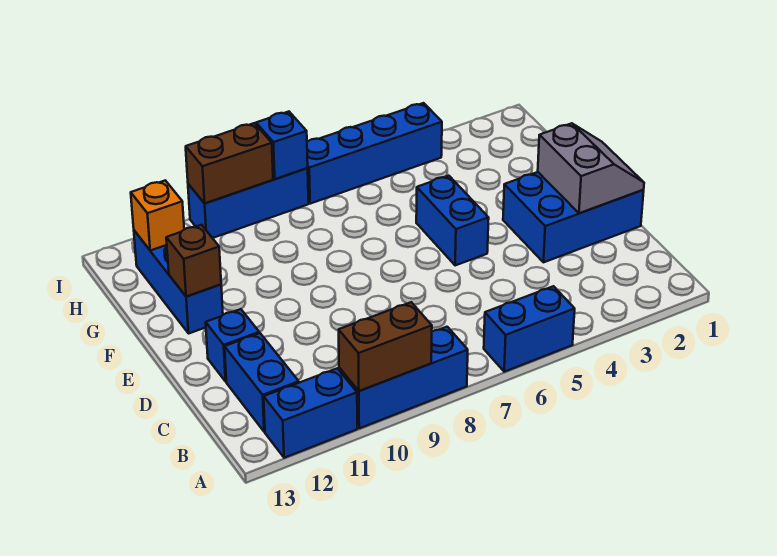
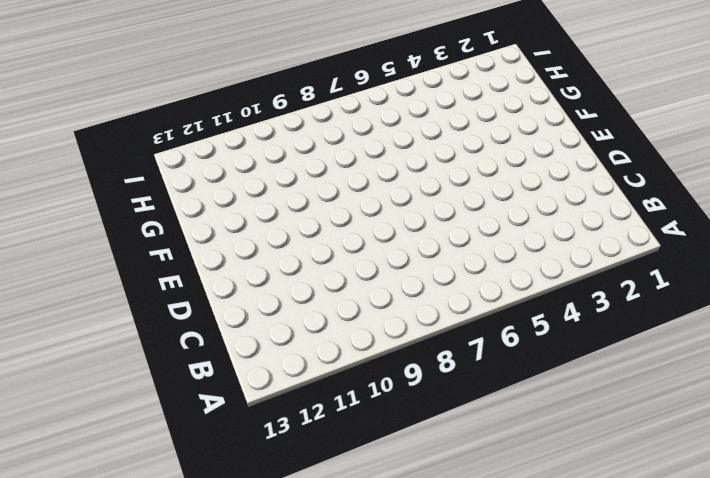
none -> blue 1x2 brick [484,286,575,372]
none -> blue 1x3 brick [339,327,468,428]
none -> blue 1x2 brick [264,368,357,458]

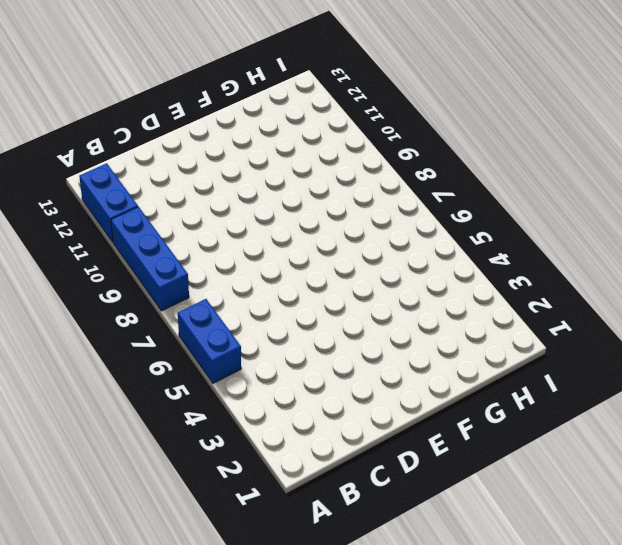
none -> blue 1x2 brick [225,333,299,432]
none -> blue 2x3 brick [503,172,644,262]
none -> blue 1x1 brick [206,309,259,381]

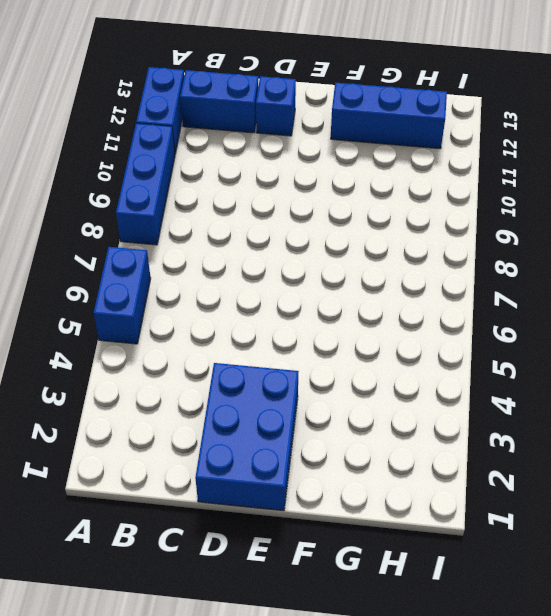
none -> blue 1x2 brick [416,176,489,265]
none -> blue 1x4 brick [307,103,442,204]
none -> blue 1x3 brick [188,168,309,238]

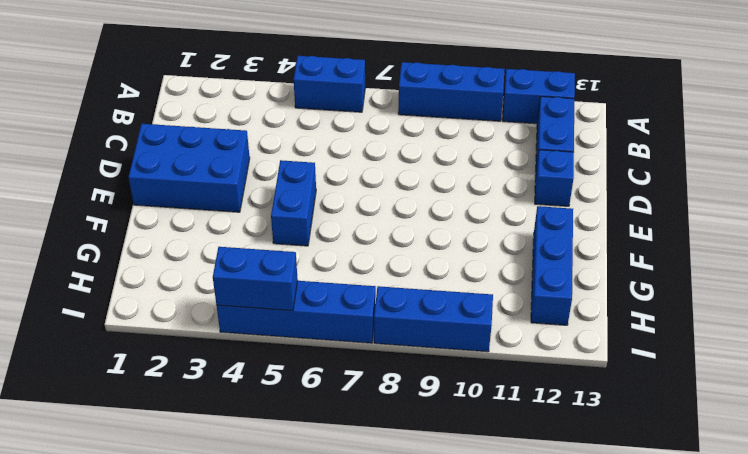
blue 1x2 brick [213,247,298,311] -> none
none -> brown 1x2 brick [339,302,432,391]
none -> grey 2x2 slope [538,123,644,213]
none -> brown 1x1 brick [166,225,221,297]

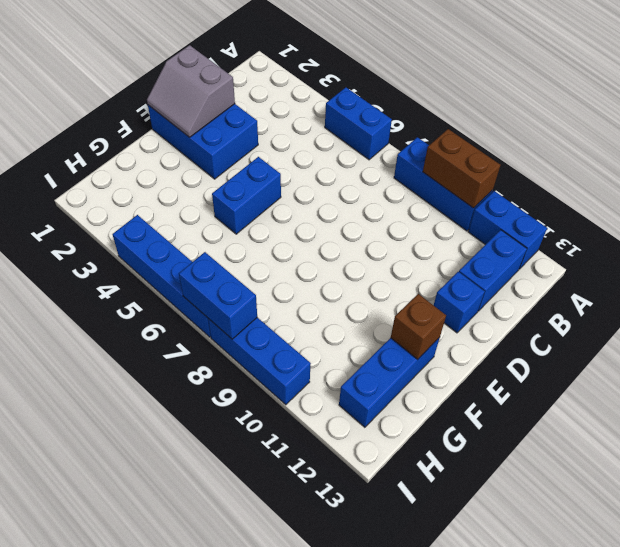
grey 2x2 slope [147,45,235,137] -> grey 2x2 slope turned to [538,123,644,213]
blue 1x2 brick [179,252,257,339] -> blue 1x1 brick [256,112,308,179]
none -> orange 1x1 brick [131,180,184,250]
none -> brown 1x2 brick [186,123,273,203]

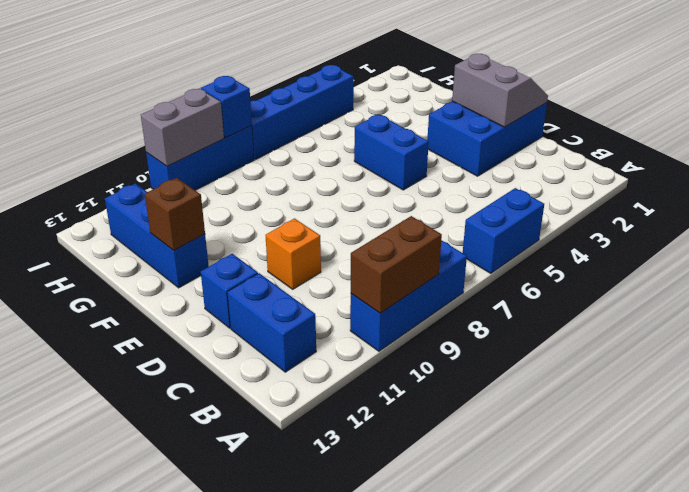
orange 1x1 brick [266,219,321,289] -> orange 1x1 brick moved to [131,180,184,250]
grey 1x2 brick [141,89,224,166] -> brown 1x2 brick [186,123,273,203]
none -> blue 1x2 brick [264,368,357,458]

